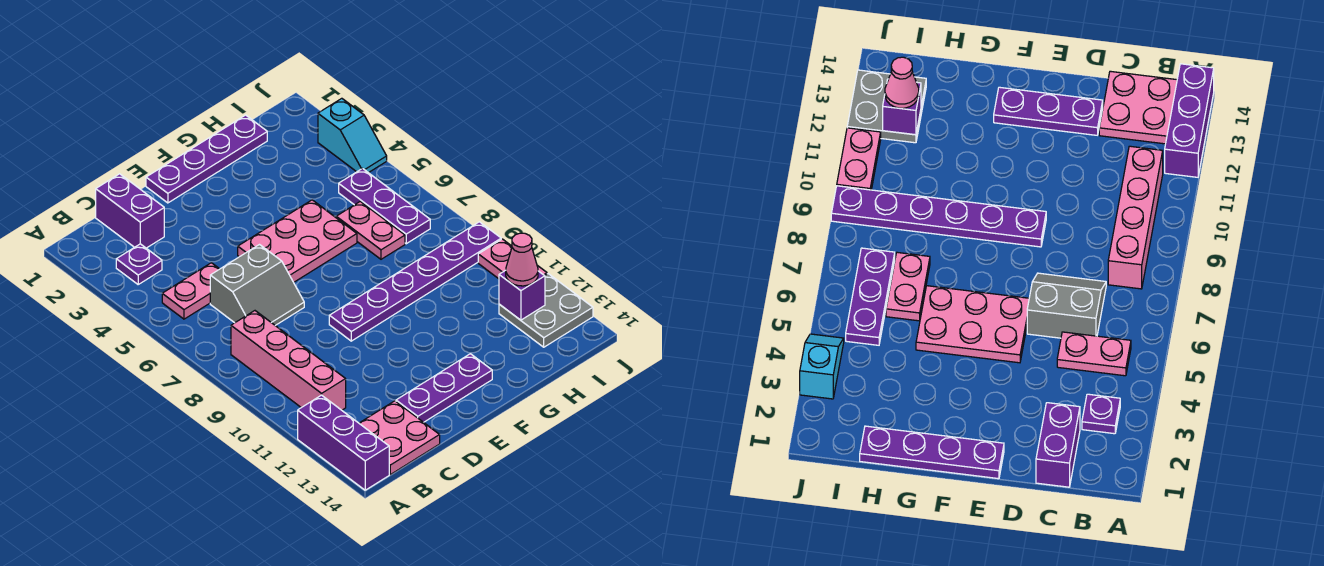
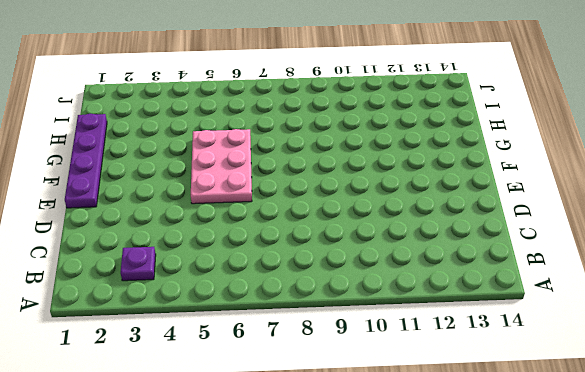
none -> purple 1x3 brick [298,395,389,490]
none -> pink 1x2 plate [162,263,219,319]
none -> pink 1x4 brick [231,311,346,410]

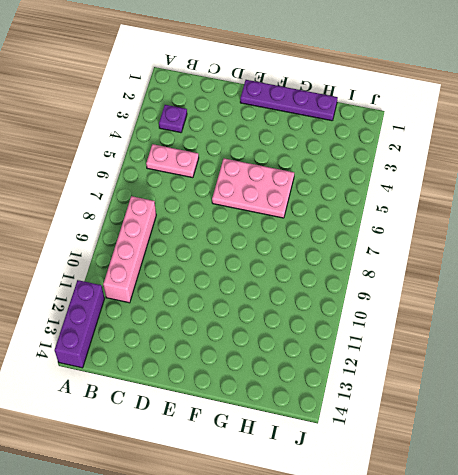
none -> pink 2x2 plate [359,401,440,475]
none -> purple 1x2 brick [96,174,164,248]
none -> grey 2x2 slope [210,245,304,326]

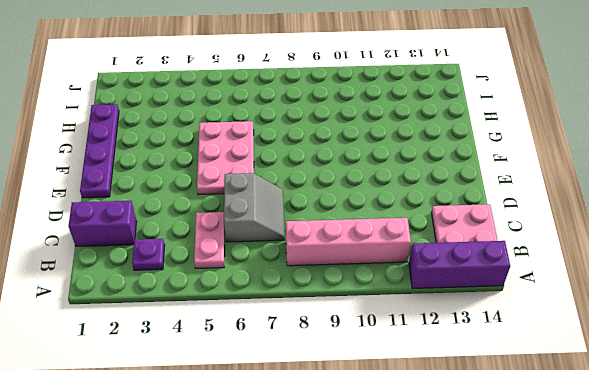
none -> purple 1x3 plate [396,354,492,422]
none -> purple 1x6 plate [329,222,501,341]
none -> pink 1x2 plate [336,202,405,259]

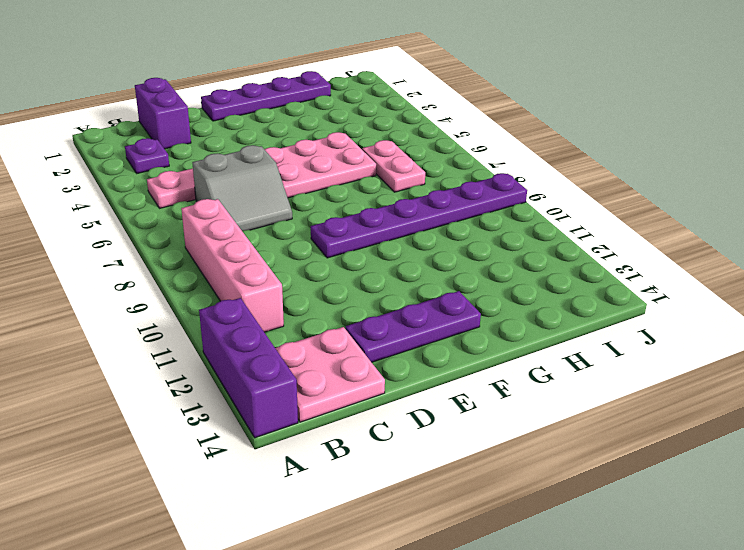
none -> purple 1x3 plate [339,169,430,244]
none -> grey 2x2 plate [499,274,593,347]
none -> cyan 1x2 slope [318,98,387,173]

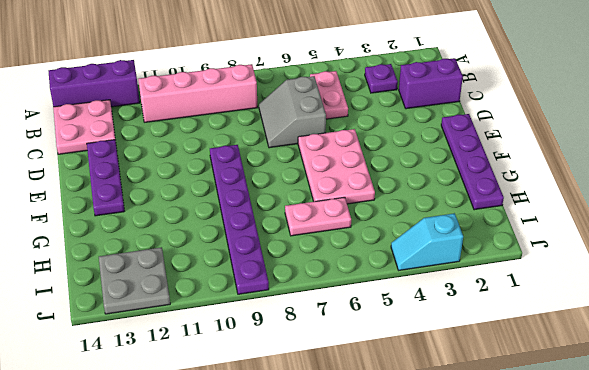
none -> purple 1x3 plate [339,169,430,244]
none -> pink 1x2 plate [478,239,547,279]
none -> purple 1x1 brick [499,270,545,320]

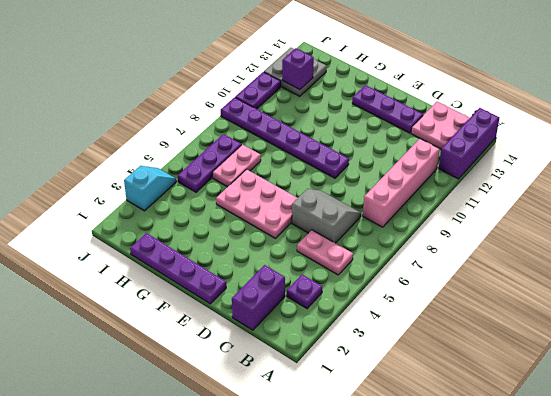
purple 1x2 plate [235,72,281,109] -> pink 1x2 plate [478,239,547,279]
none -> pink 1x1 cone [506,233,538,286]

